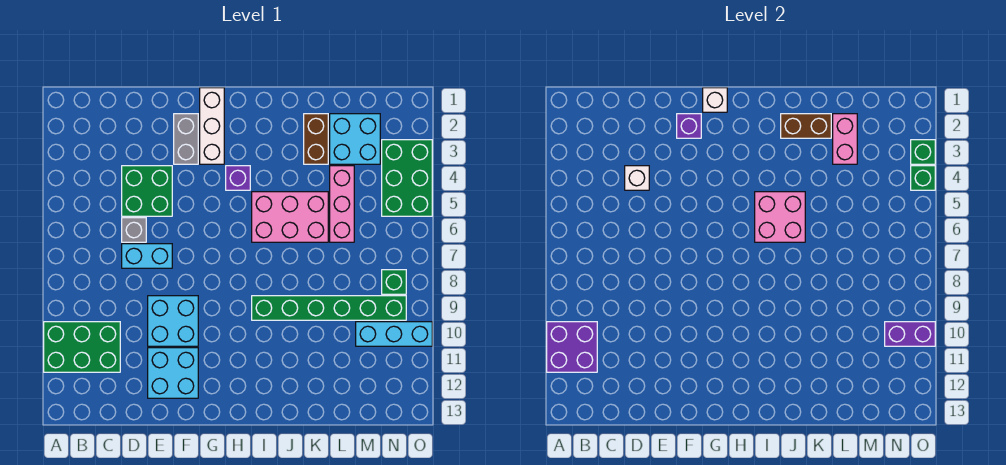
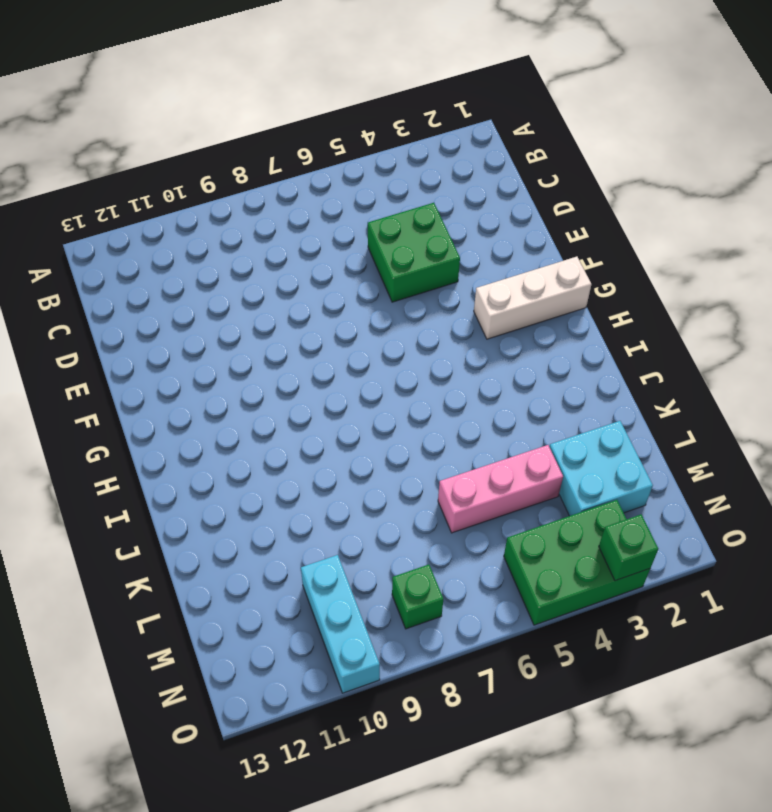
none -> green 2x3 brick [44,322,120,372]
none -> grey 1x1 brick [122,218,146,242]
none -> cyan 1x2 brick [122,244,172,268]

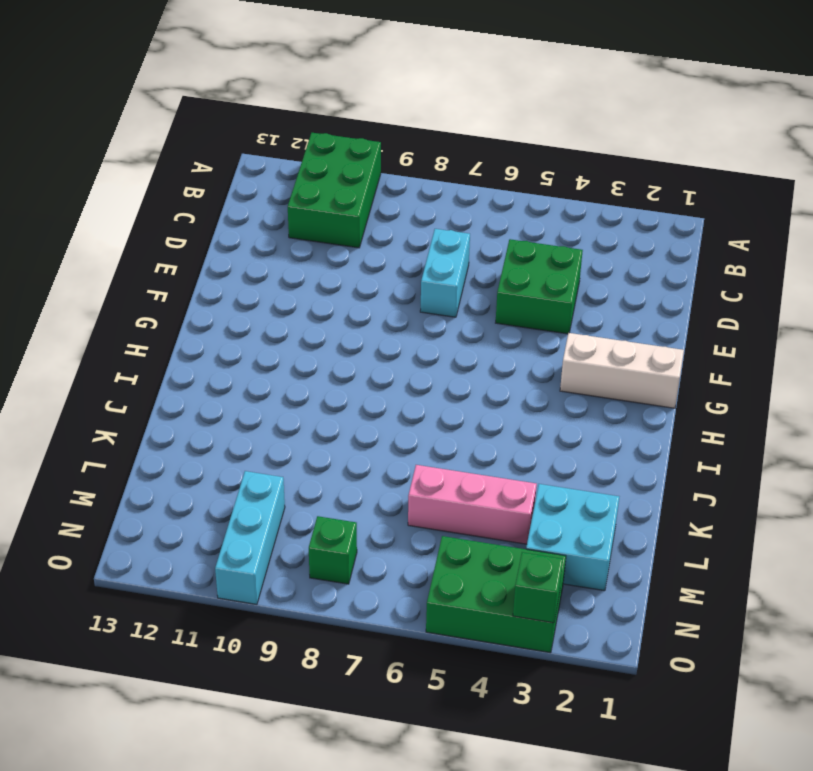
none -> grey 1x1 brick [122,218,146,242]
none -> cyan 2x2 brick [148,296,198,346]
none -> cyan 2x2 brick [148,348,198,398]

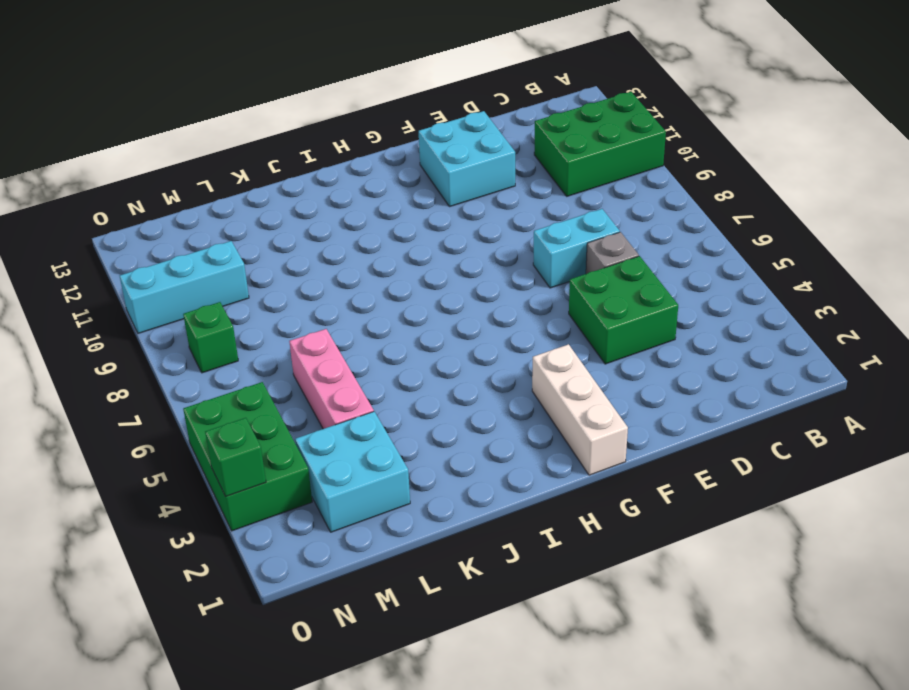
none -> cyan 2x2 brick [148,296,198,346]
none -> grey 1x2 brick [174,114,198,164]
none -> purple 1x1 brick [226,166,250,190]

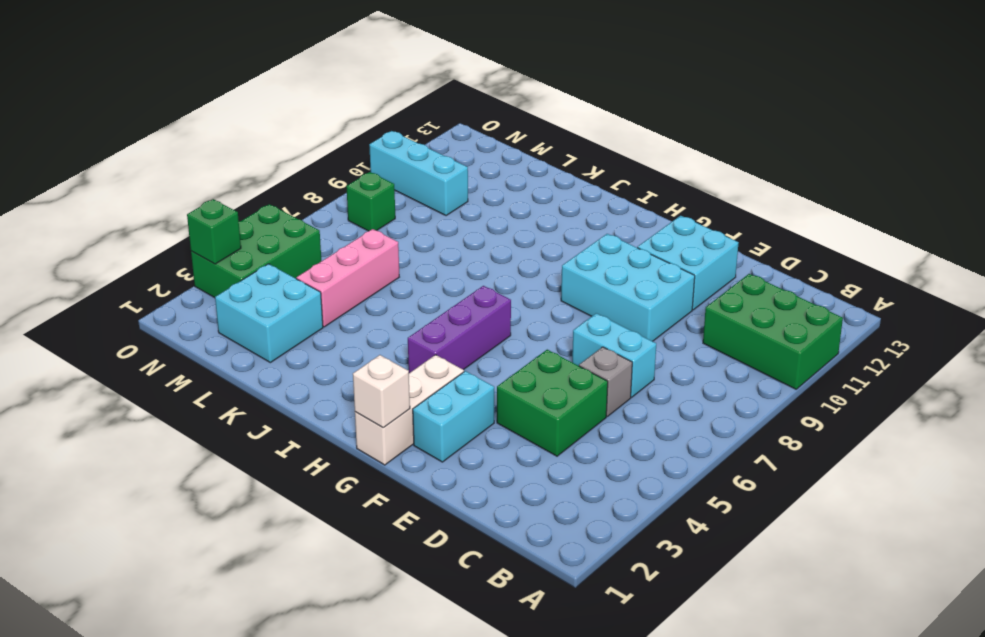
cyan 2x3 brick [561,234,695,341] -> cyan 2x2 brick [148,296,198,346]
cyan 1x2 brick [413,371,494,462] -> grey 1x2 brick [174,114,198,164]
purple 1x3 brick [408,286,511,373] -> purple 1x1 brick [226,166,250,190]
none -> pink 2x3 brick [252,192,328,242]
none -> green 1x6 brick [252,296,406,320]
none -> brown 1x2 brick [304,114,328,164]

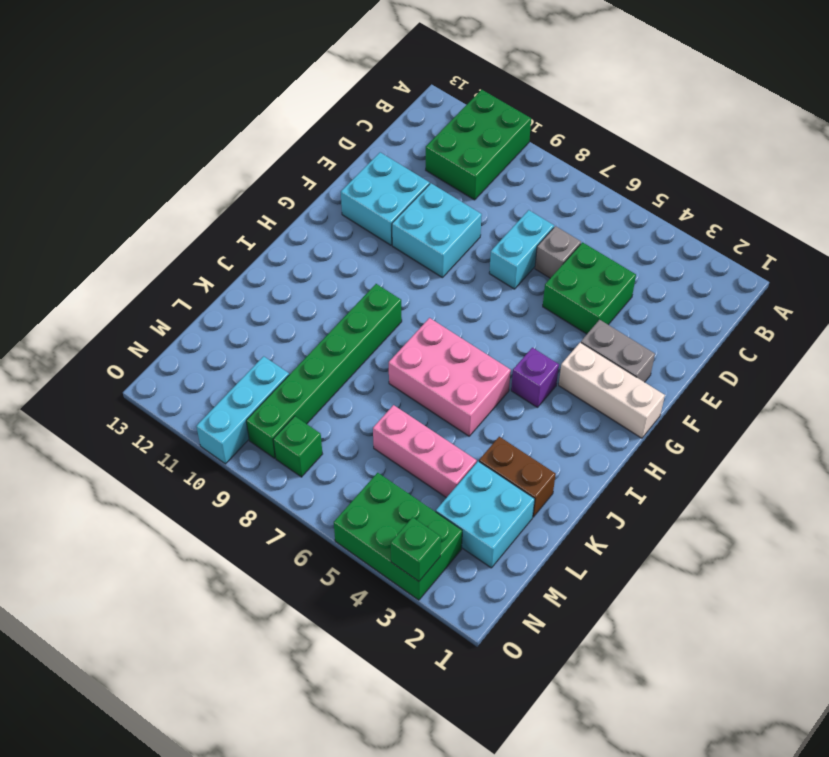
pink 2x3 brick [389,318,511,436] -> pink 2x3 brick turned to [252,192,328,242]
none -> purple 2x2 brick [547,322,597,372]
none -> white 1x1 brick [625,166,649,190]
none -> purple 1x1 brick [677,114,701,138]

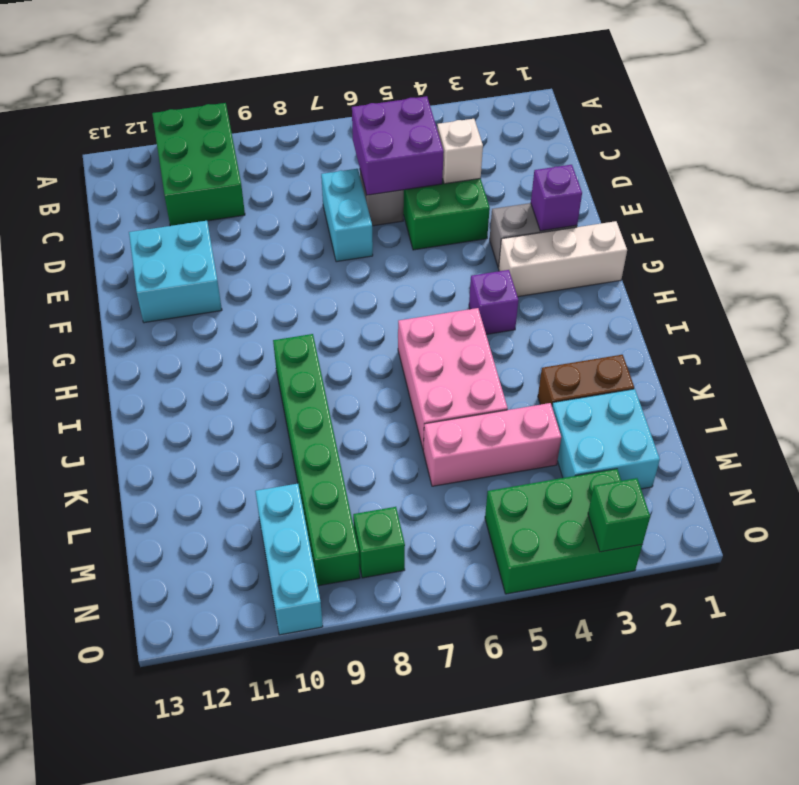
purple 2x2 brick [352,96,444,195] -> purple 2x2 brick moved to [547,322,597,372]
none -> cyan 2x2 brick [148,296,198,346]
none -> white 1x1 brick [703,88,727,112]
none -> pink 2x2 brick [755,192,805,242]

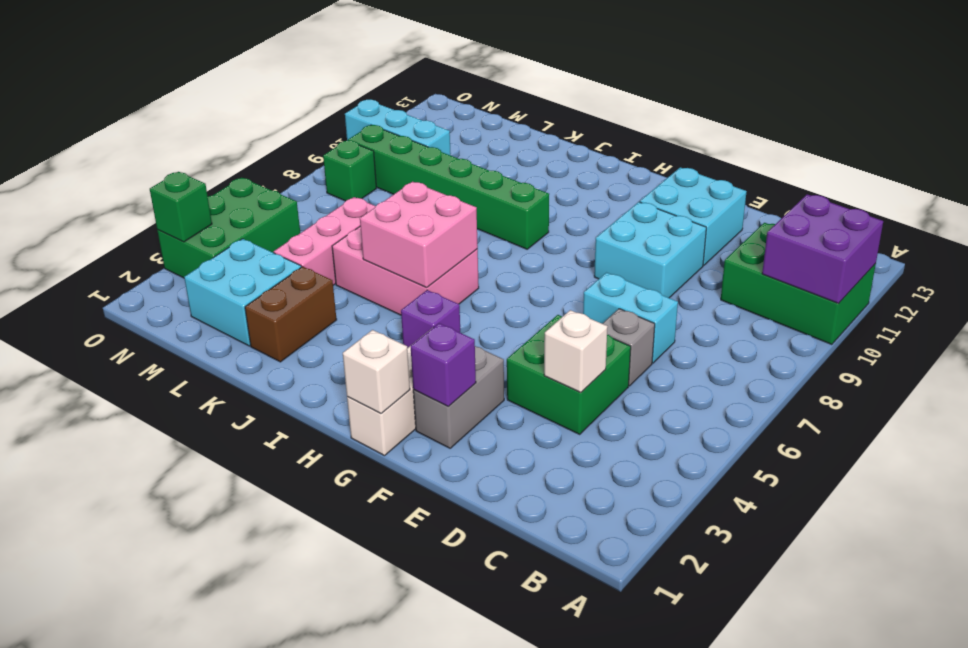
none -> brown 1x2 brick [781,114,831,138]
none -> pink 1x2 brick [833,114,857,164]
none -> purple 1x2 brick [885,322,935,346]

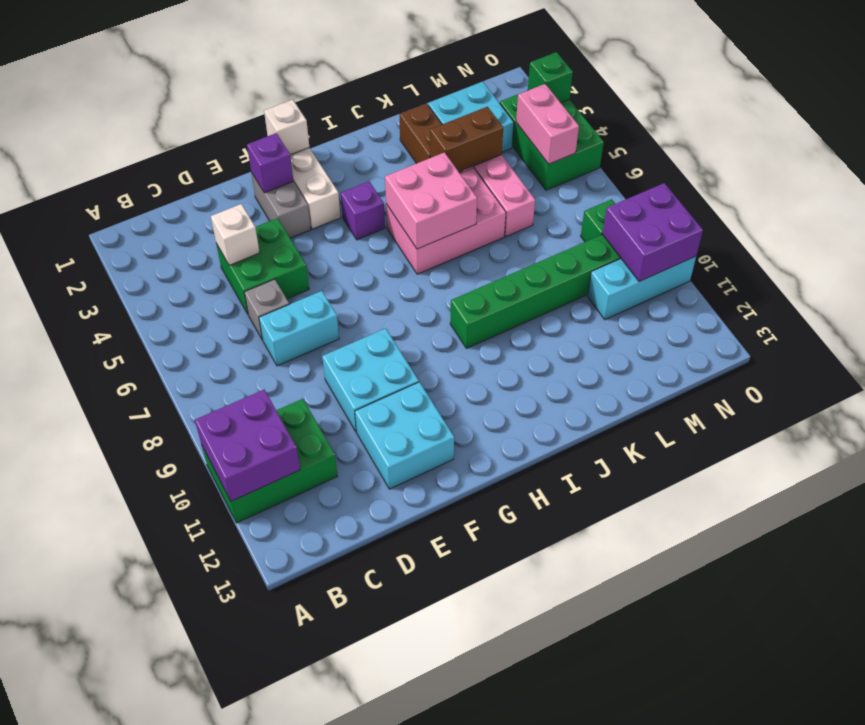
brown 1x2 brick [430,107,503,172] -> brown 1x2 brick moved to [781,114,831,138]
pink 1x2 brick [516,84,579,164] -> pink 1x2 brick moved to [833,114,857,164]
purple 2x2 brick [602,183,703,282] -> purple 1x2 brick [885,322,935,346]
none -> green 1x1 brick [911,166,935,190]

